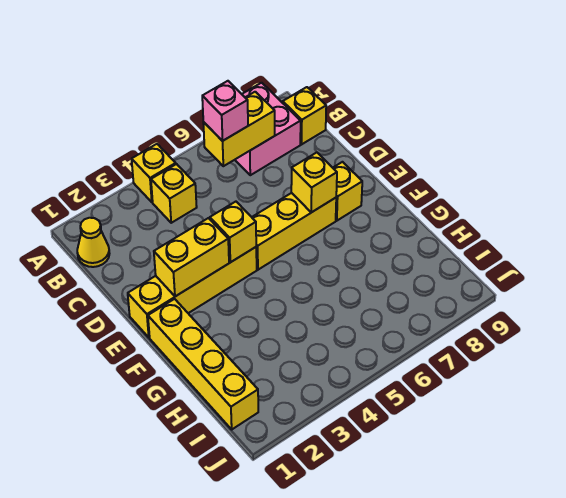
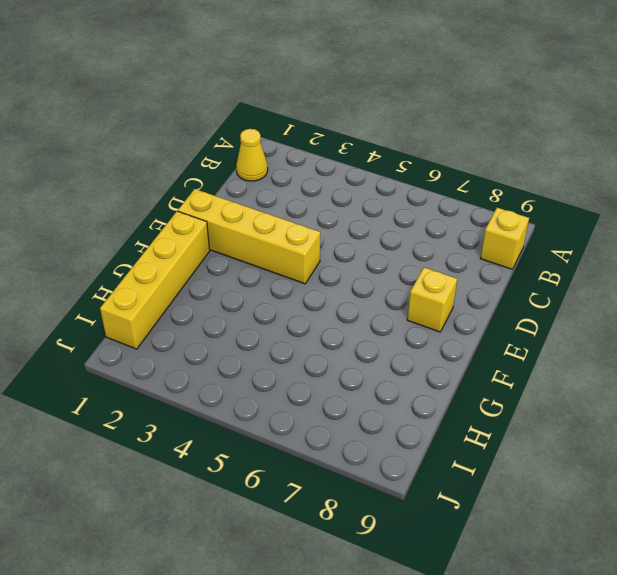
none -> yellow 1x1 brick [132,144,176,202]
none -> pink 2x2 brick [235,83,301,175]
none -> yellow 1x1 brick [151,164,197,223]

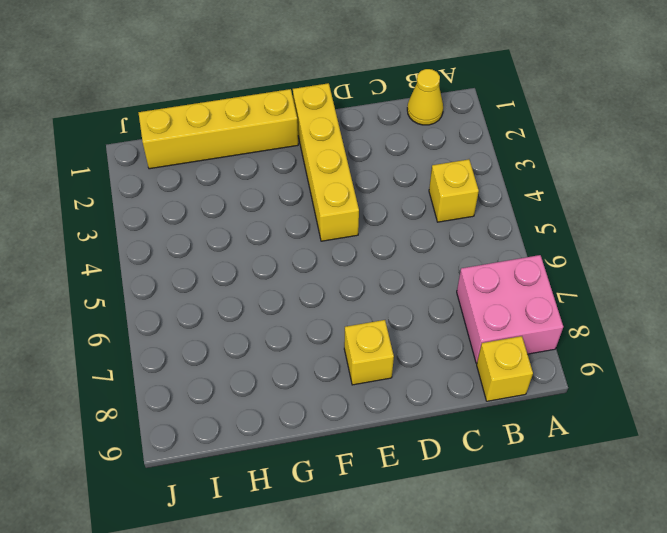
none -> yellow 1x1 brick [132,144,176,202]
none -> yellow 1x3 brick [252,193,336,270]
none -> yellow 1x2 brick [203,92,275,166]

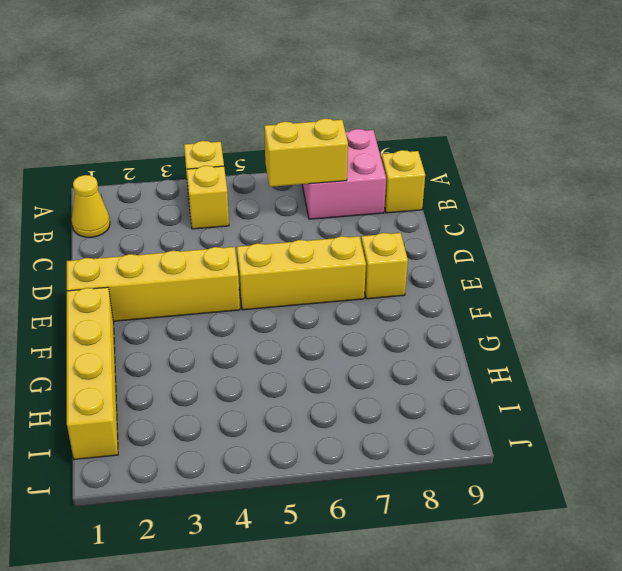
none -> yellow 1x2 brick [154,218,229,296]
none -> yellow 1x1 brick [210,202,256,262]
none -> yellow 1x1 brick [291,152,337,212]

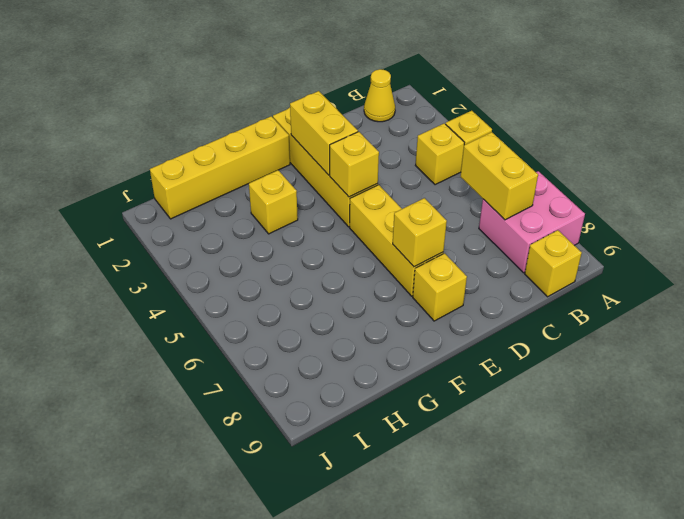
yellow 1x1 brick [249,170,298,234] -> none
none -> pink 1x1 brick [202,81,248,141]

